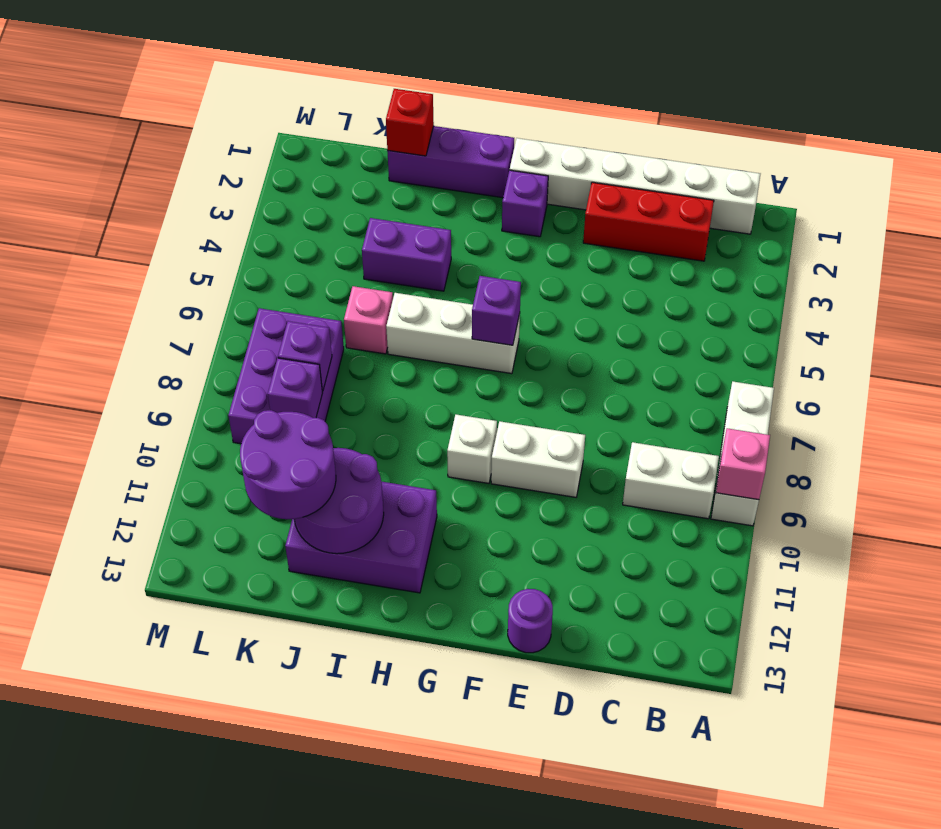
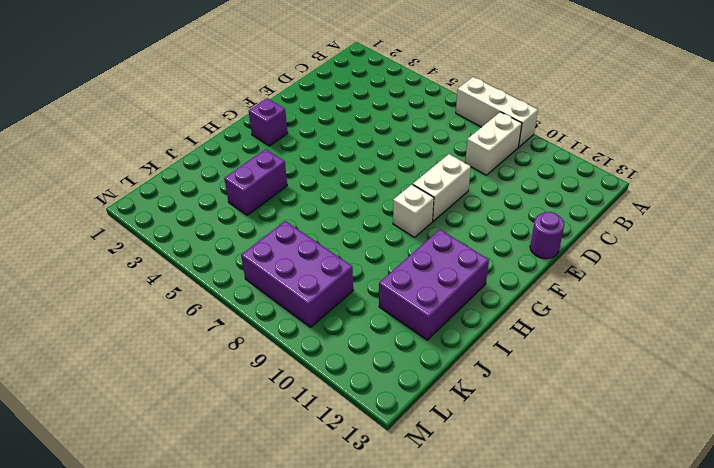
none -> white 1x6 brick [510,138,760,234]
none -> red 1x3 brick [583,182,714,261]
none -> white 1x3 brick [386,293,520,374]

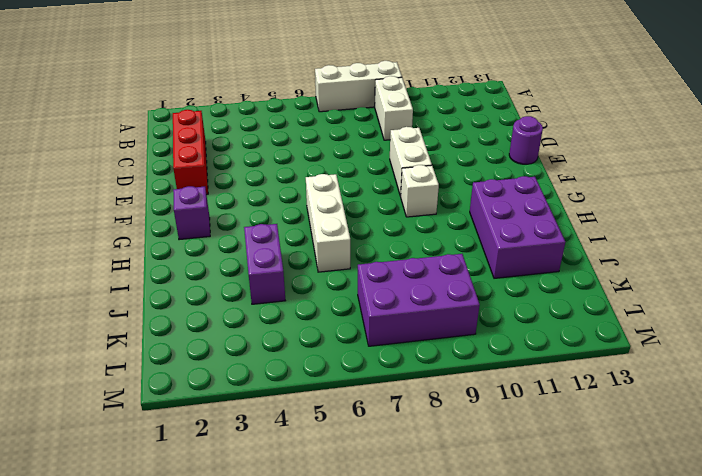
none -> white 1x6 brick [510,138,760,234]
none -> purple 1x3 brick [387,126,514,198]
none -> pink 1x1 brick [344,286,393,354]

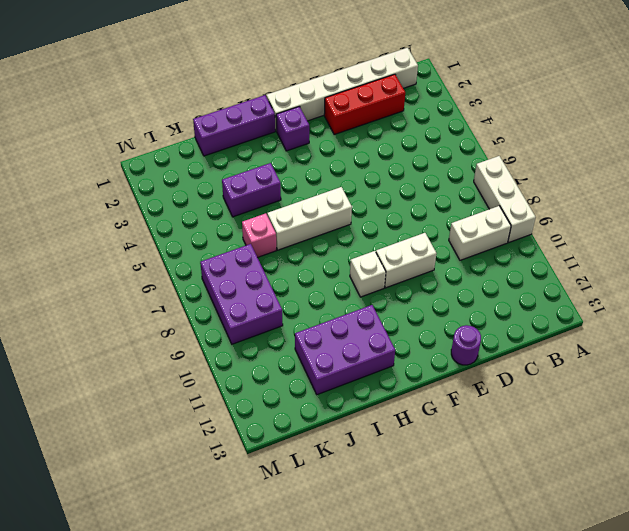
none -> pink 1x1 brick [716,428,770,500]
none -> purple 1x1 brick [472,276,521,345]
none -> purple 2x2 round brick [294,448,384,554]

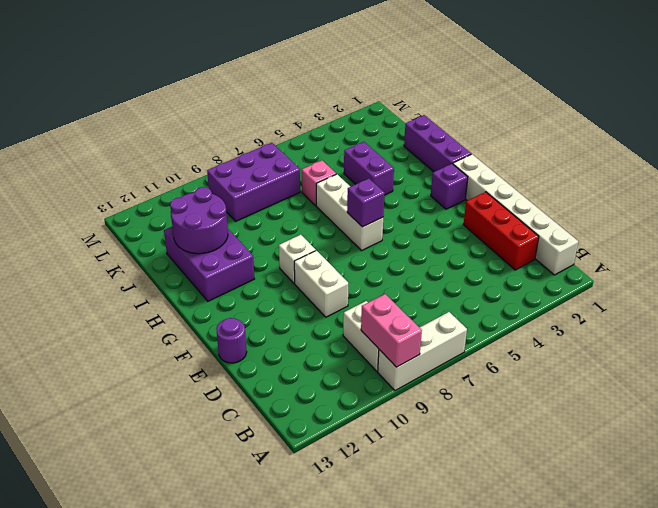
pink 1x2 brick [361,294,422,367] -> pink 1x1 brick [716,428,770,500]
none -> red 1x1 brick [386,89,434,156]
none -> purple 1x1 brick [278,321,332,391]
none -> purple 1x1 brick [268,358,322,418]

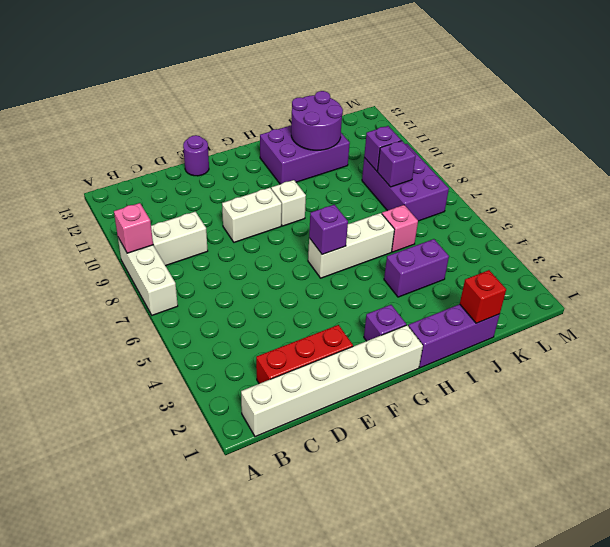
none -> purple 2x2 round brick [240,410,336,519]

